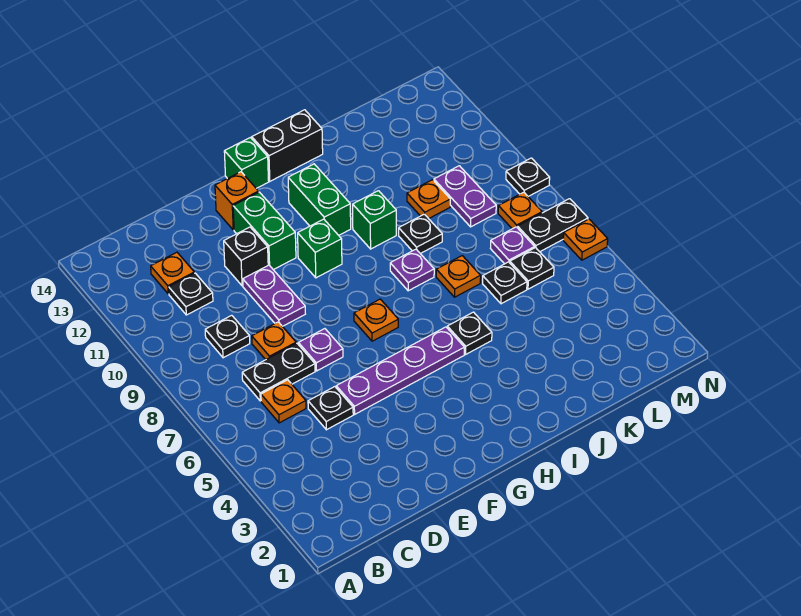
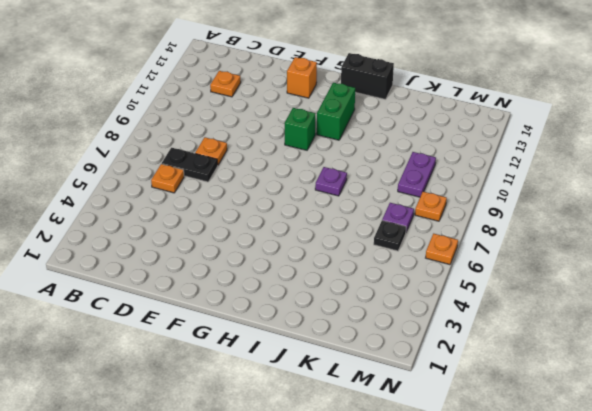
none -> black 1x1 plate [205,315,250,358]
none -> black 1x1 plate [169,273,213,315]
none -> black 1x1 plate [308,387,353,430]
none -> purple 1x4 plate [336,327,464,414]

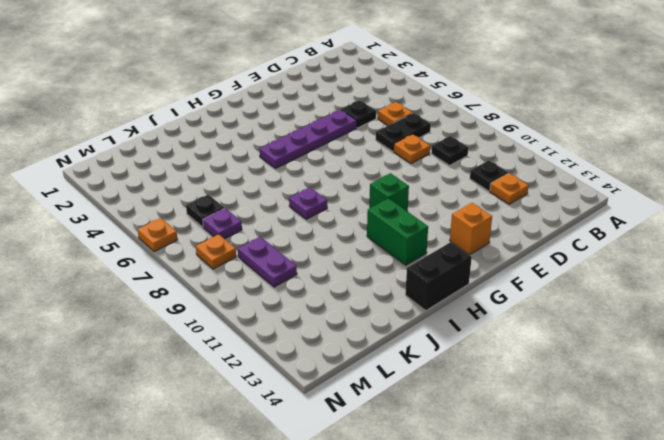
none -> purple 1x1 plate [298,329,343,371]
none -> purple 1x2 plate [243,265,305,326]
none -> black 1x1 brick [224,227,268,286]
none -> green 1x2 brick [233,192,296,270]

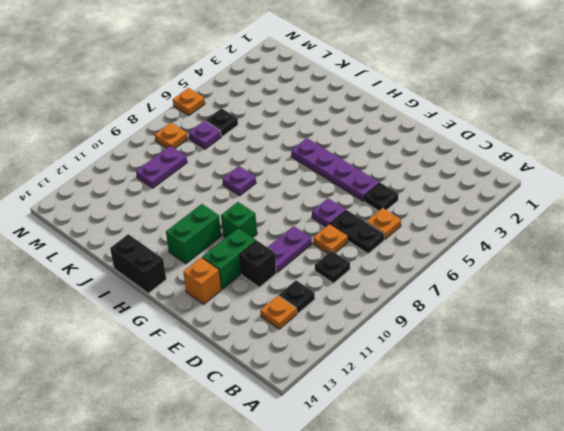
none -> orange 1x1 plate [354,299,398,341]
none -> green 1x1 brick [224,138,269,188]
none -> black 1x1 plate [447,312,492,354]
none -> green 1x1 brick [353,191,396,249]

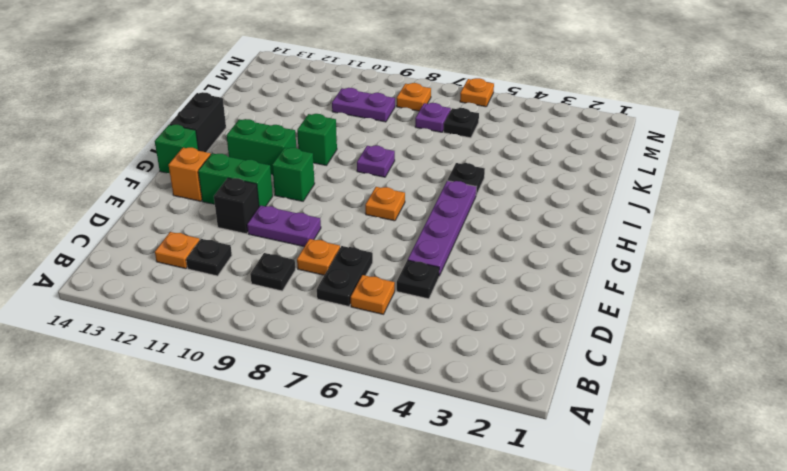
none -> purple 1x1 plate [298,329,343,371]
none -> orange 1x1 plate [436,256,481,297]
none -> black 1x1 plate [399,214,442,254]
none -> black 1x1 plate [483,262,527,304]

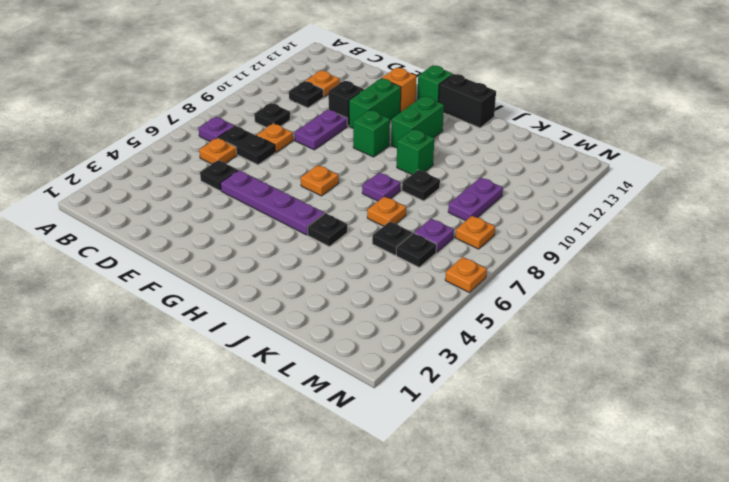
purple 1x1 plate [199,117,235,141] -> purple 1x1 plate moved to [298,329,343,371]
none -> orange 1x1 plate [407,180,450,219]
none -> black 1x2 plate [518,199,588,252]
none -> black 1x1 plate [506,158,550,196]

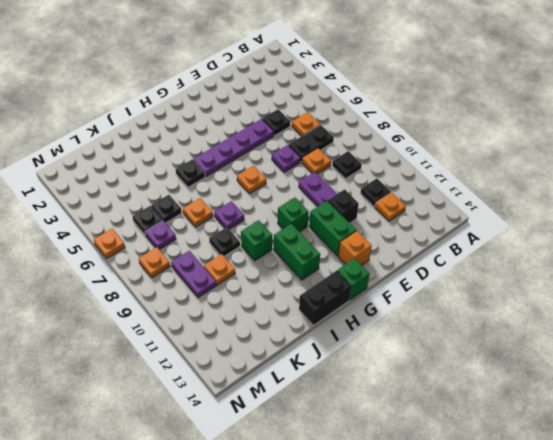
none -> black 1x2 plate [518,199,588,252]
none -> black 1x1 plate [506,158,550,196]

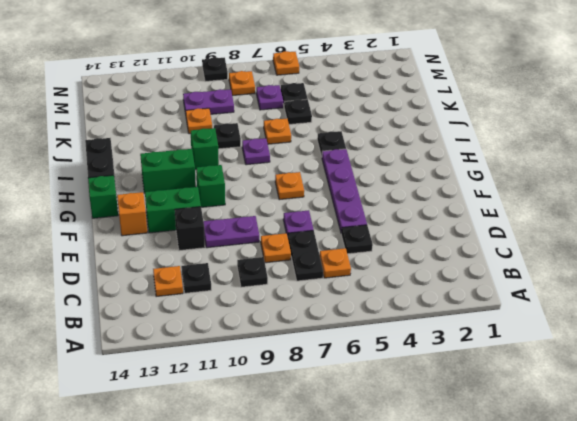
none -> black 1x2 plate [518,199,588,252]

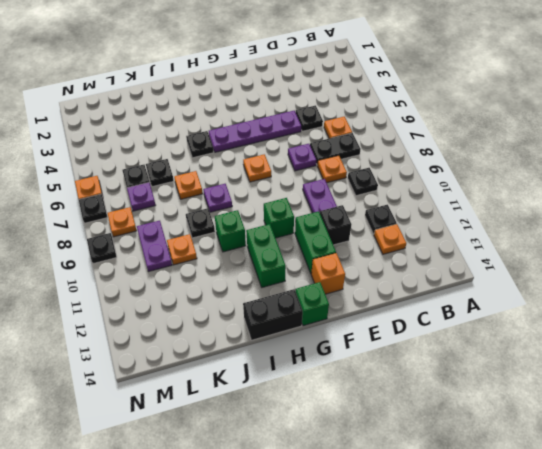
black 1x1 plate [79,194,107,223] -> black 1x2 plate [518,199,588,252]

